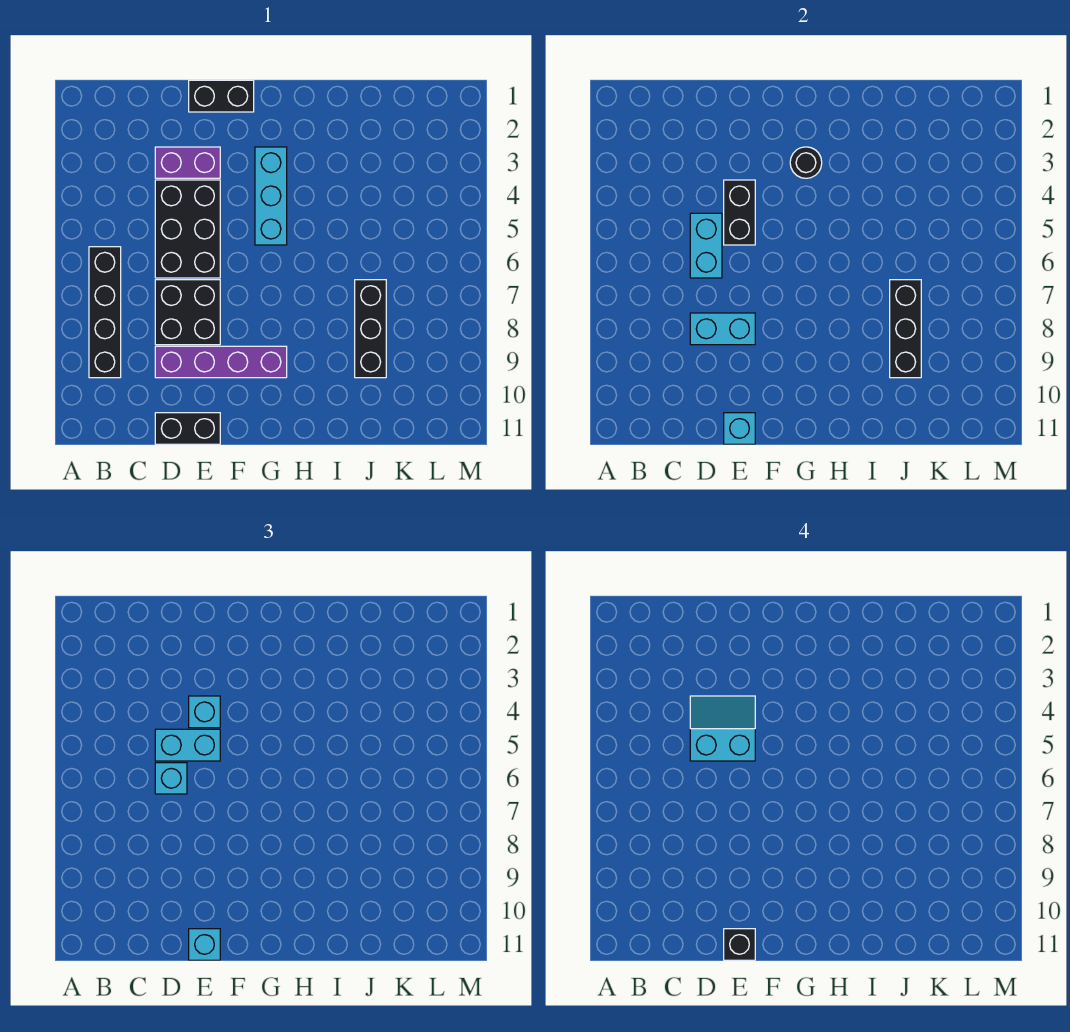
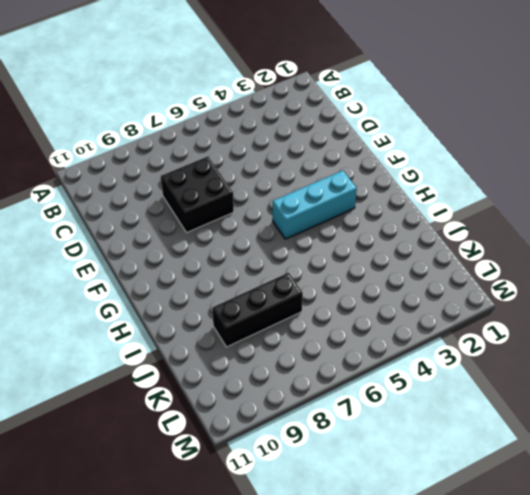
none -> black 1x4 brick [89,247,121,378]
none -> purple 1x2 brick [155,147,220,178]
none -> black 2x3 brick [155,180,220,278]

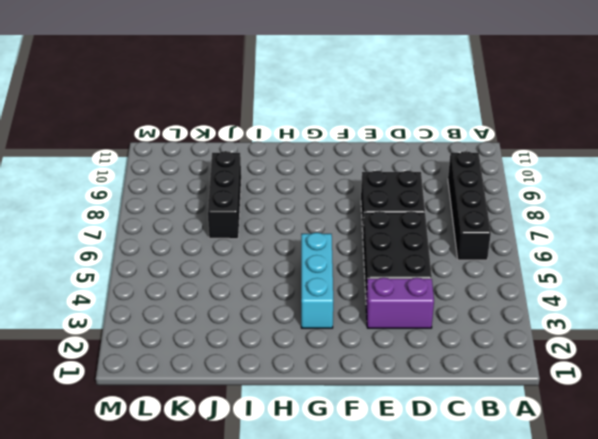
none -> purple 1x4 brick [155,346,287,378]
none -> black 1x2 brick [155,413,220,444]
none -> black 1x2 brick [189,80,254,112]

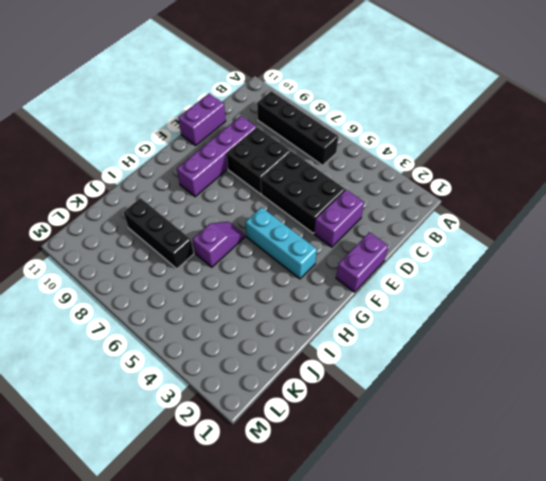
purple 1x2 brick [178,93,226,145] -> black 1x2 brick [155,413,220,444]
purple 1x2 brick [336,232,388,292] -> black 1x2 brick [189,80,254,112]
purple 1x2 slope [193,222,245,267] -> none
none -> cyan 1x2 brick [690,213,722,278]
none -> cyan 1x2 brick [690,313,755,345]
none -> black 1x2 brick [724,180,755,245]

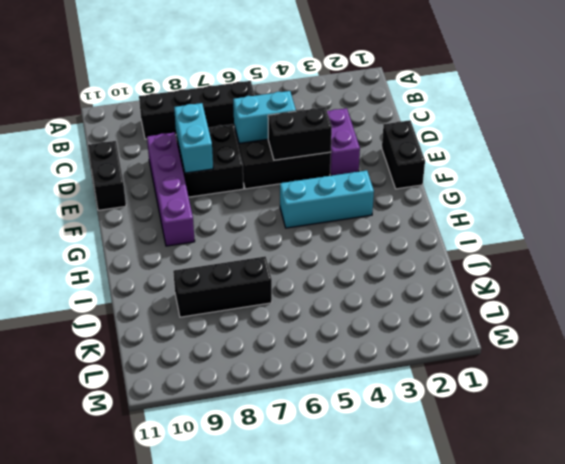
none -> cyan 1x1 brick [724,413,755,444]
none -> black 1x1 round brick [790,147,822,178]
none -> black 1x3 brick [890,280,921,378]

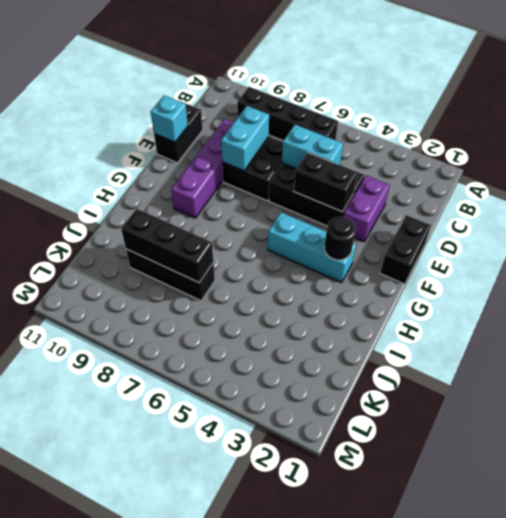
none -> cyan 1x2 brick [155,729,220,761]
none -> cyan 1x1 brick [155,763,187,794]
none -> cyan 1x1 brick [189,696,220,728]

